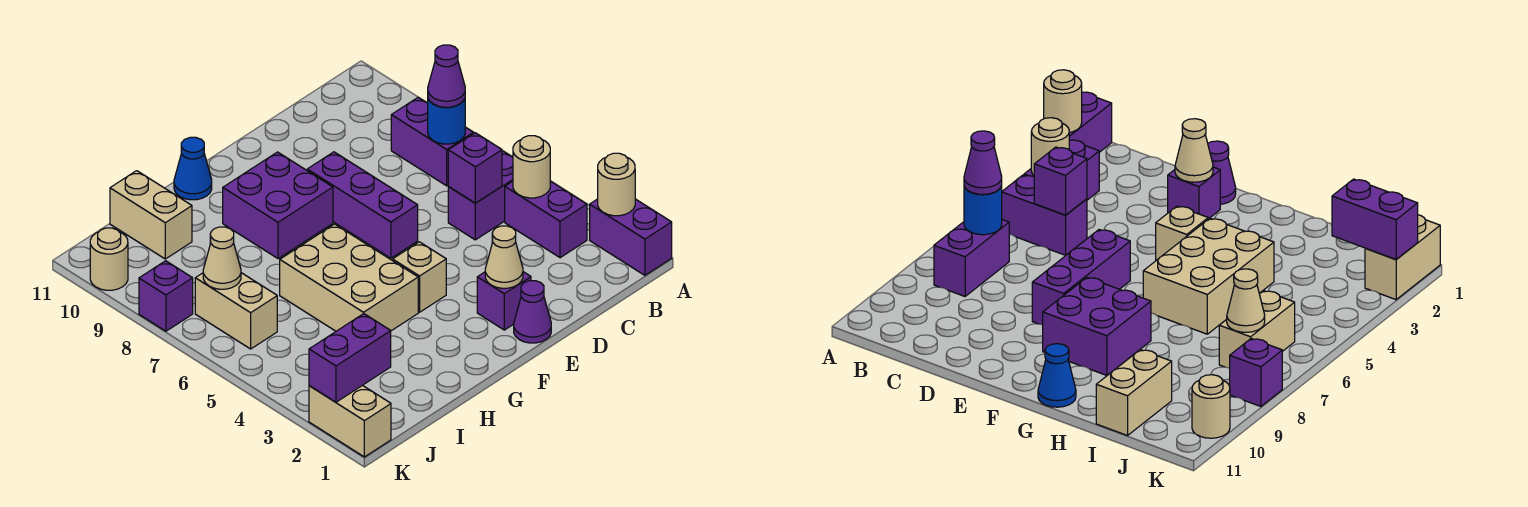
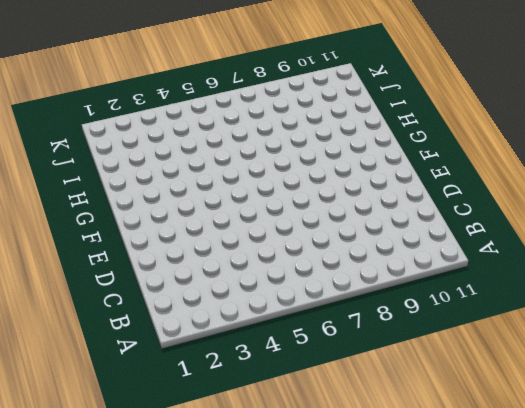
none -> purple 1x2 brick [590,199,672,275]
none -> purple 1x2 brick [505,181,587,258]
none -> purple 1x2 brick [448,151,513,240]

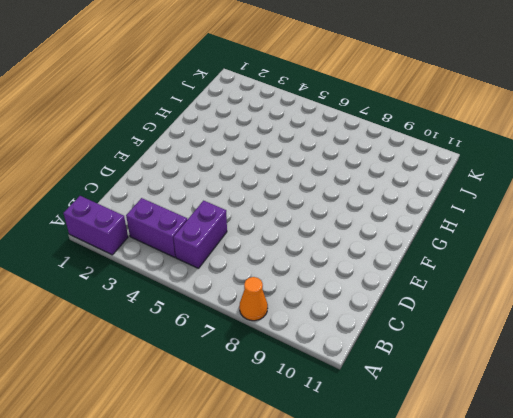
orange 1x1 cone [239,277,268,321] -> none
none -> purple 1x2 brick [391,97,473,186]
none -> purple 1x1 cone [514,281,551,343]
none -> purple 1x1 brick [477,272,531,330]

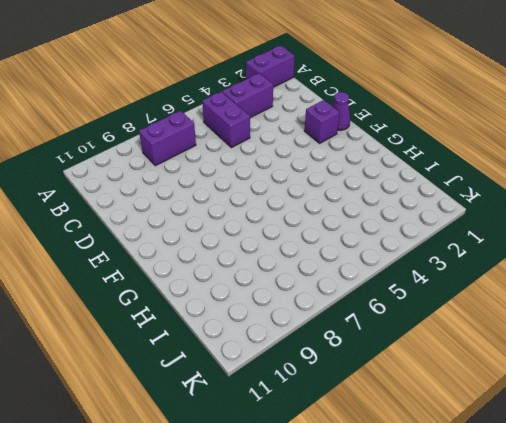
none -> purple 1x3 brick [307,152,418,258]
none -> tan 1x1 brick [393,242,446,312]
none -> purple 2x2 brick [223,152,333,259]

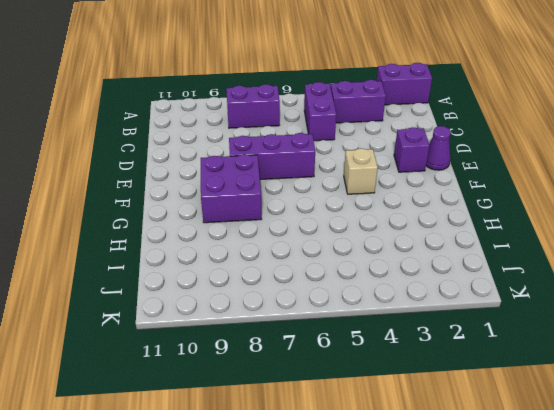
none -> tan 2x3 brick [280,224,418,331]
none -> blue 1x1 cone [174,137,212,200]
none -> tan 1x2 brick [110,171,192,259]

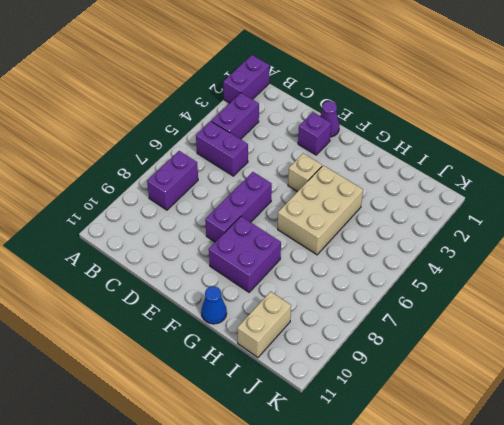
none -> tan 1x2 brick [195,273,277,349]
none -> tan 1x2 brick [309,385,391,457]
none -> purple 1x1 brick [139,261,193,331]

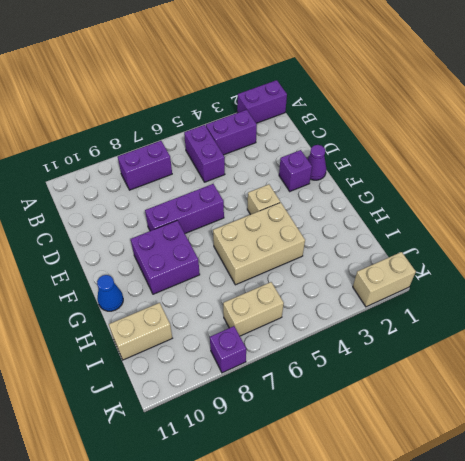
none -> tan 1x1 round brick [90,228,128,290]
none -> tan 1x1 round brick [598,153,635,216]
none -> tan 1x1 round brick [513,136,550,198]

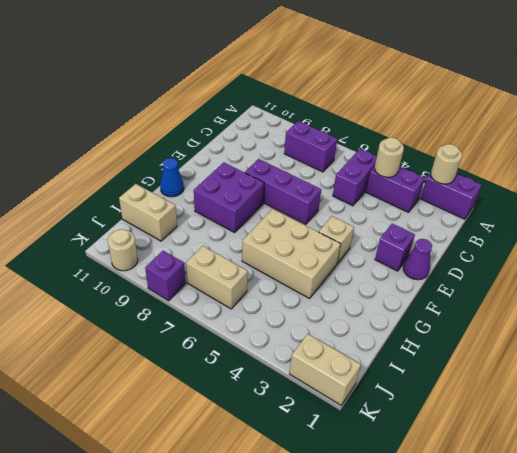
none -> blue 1x1 round brick [428,99,465,144]
none -> purple 1x1 brick [448,133,502,203]
none -> tan 1x1 cone [485,226,523,288]

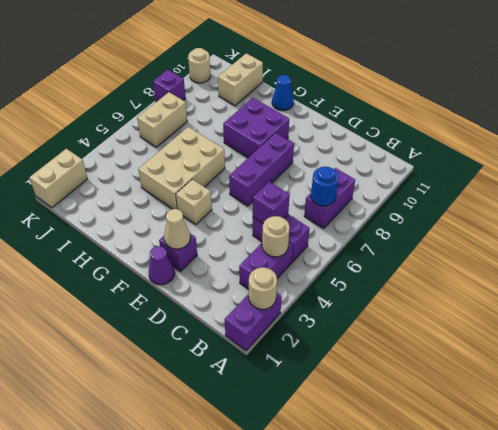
none -> purple 1x2 brick [309,314,391,402]
none -> tan 1x1 cone [203,227,241,289]
none -> purple 1x1 cone [428,45,465,107]

